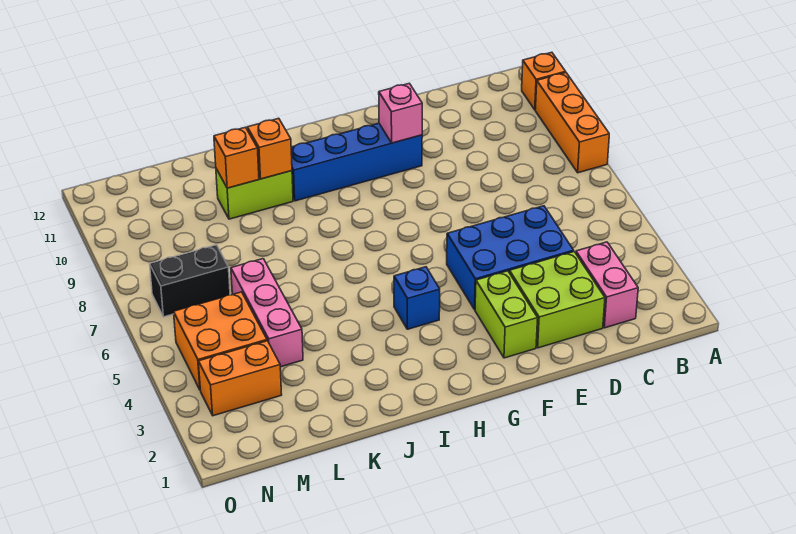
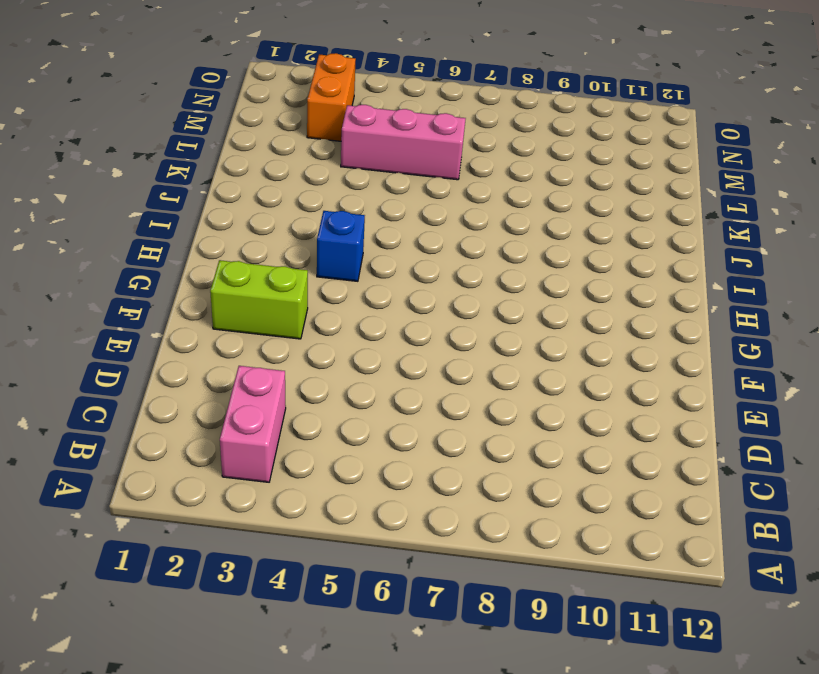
pink 1x2 brick [220,366,286,482] -> pink 1x2 brick turned to [576,242,638,328]
none -> orange 1x3 brick [535,73,609,173]
none -> orange 1x1 brick [522,52,566,110]
none -> lime 2x2 brick [509,252,605,348]

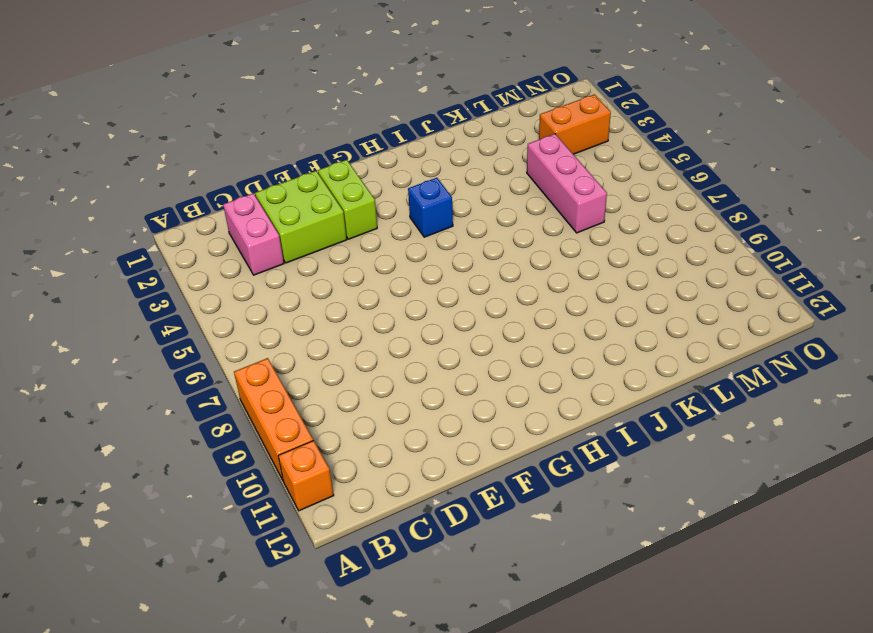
none -> blue 2x3 brick [447,206,574,310]
none -> blue 1x4 brick [291,123,422,201]
none -> lime 1x2 brick [216,169,293,219]

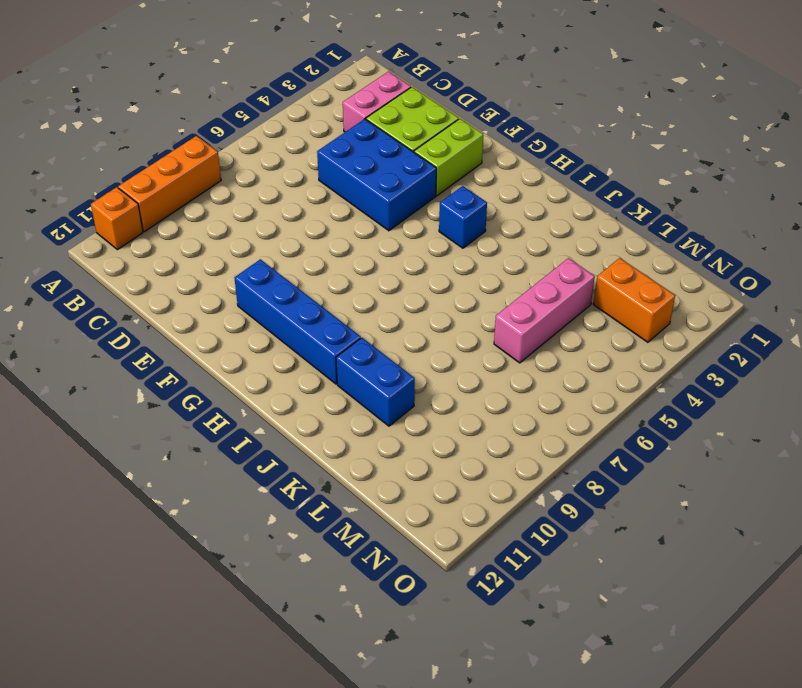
blue 1x2 brick [336,338,415,426] -> lime 1x2 brick [216,169,293,219]
none -> orange 2x2 brick [174,292,267,390]
none -> black 1x2 brick [150,245,230,317]
none -> pink 1x1 brick [379,83,422,143]

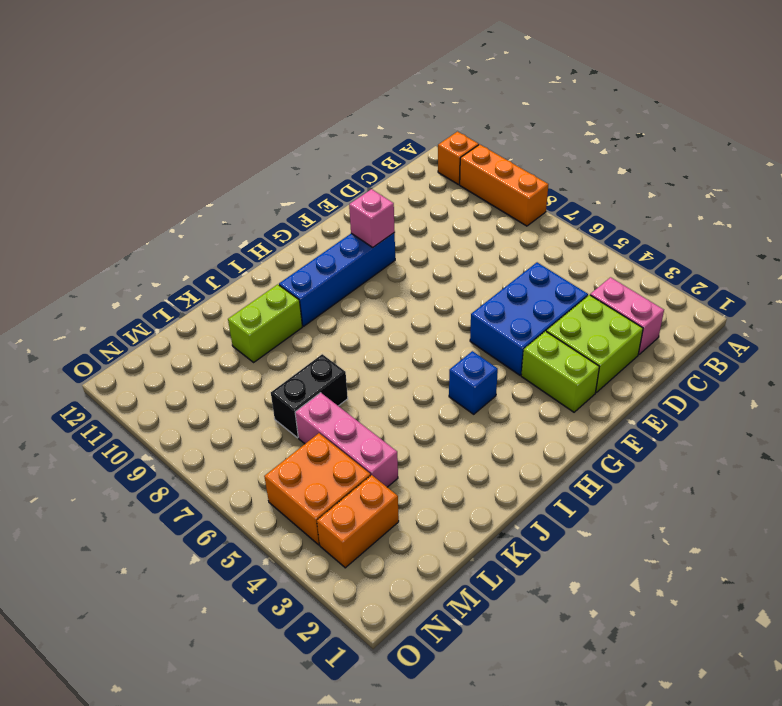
black 1x2 brick [271,354,348,438] -> black 1x2 brick moved to [150,245,230,317]
none -> orange 1x1 brick [247,118,292,179]
none -> orange 1x1 brick [214,127,259,188]

